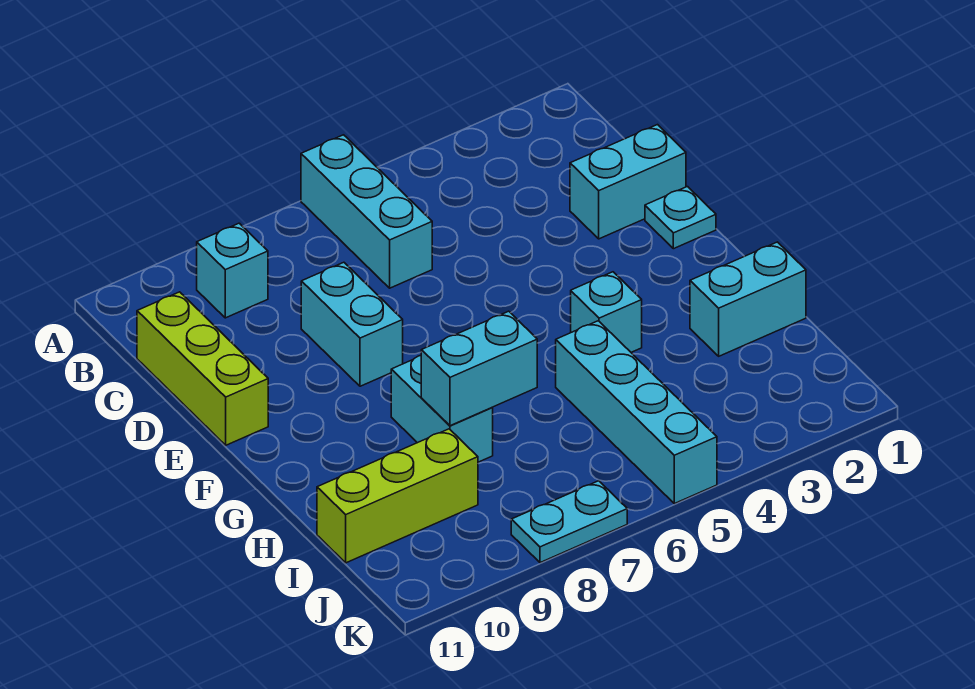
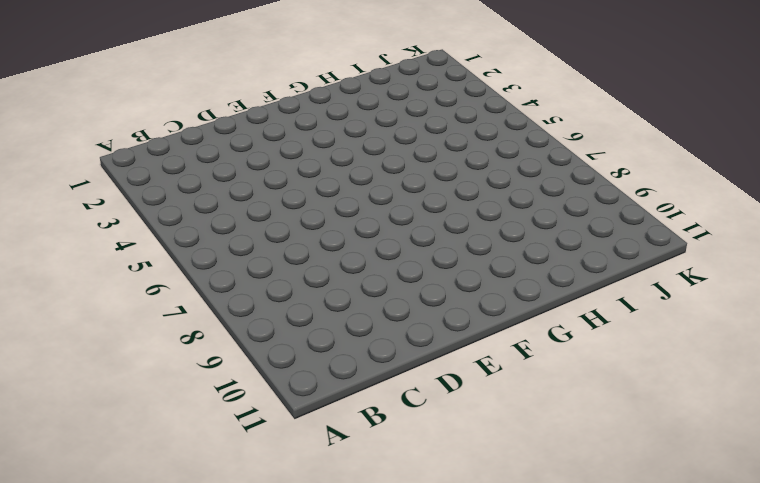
none -> cyan 1x3 brick [301,135,432,288]
none -> cyan 1x1 brick [197,223,268,318]
none -> lime 1x3 brick [137,292,268,445]

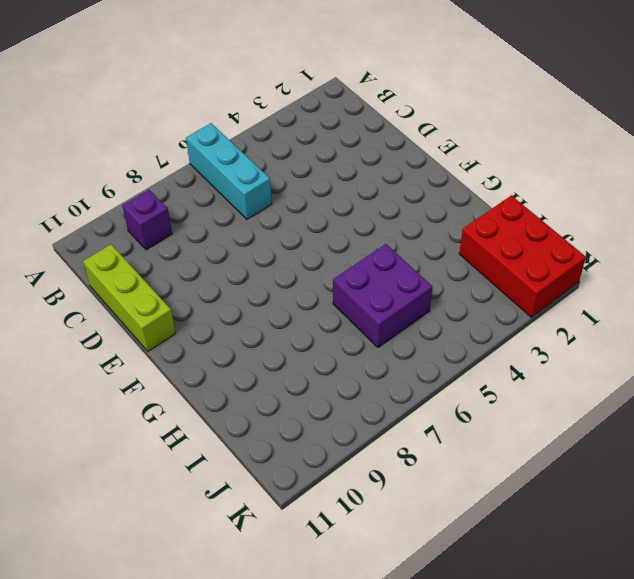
purple 1x1 brick [122,190,172,250] -> cyan 1x1 brick [197,223,268,318]
purple 2x2 brick [333,244,432,348] -> cyan 1x4 brick [556,321,717,504]
red 2x3 brick [459,195,586,317] -> none
none -> cyan 1x2 brick [570,125,686,239]
none -> cyan 1x2 brick [301,262,403,386]
none -> cyan 1x1 plate [645,187,716,249]

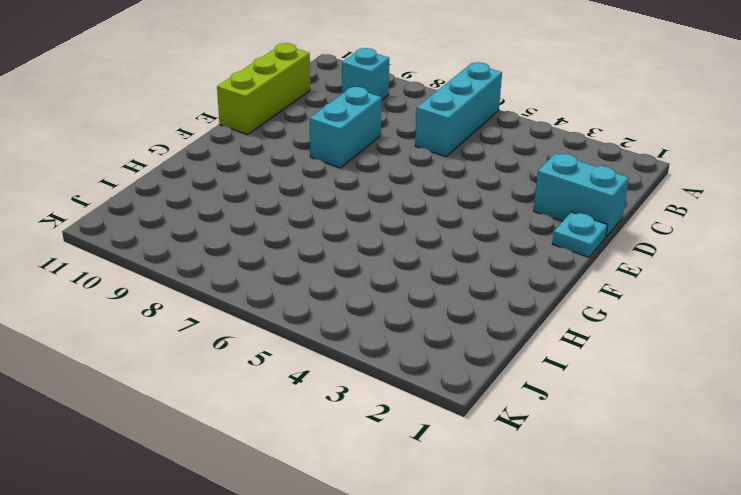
none -> cyan 1x1 brick [571,272,642,352]
none -> cyan 1x2 brick [391,355,493,462]
none -> cyan 1x2 brick [690,242,806,356]

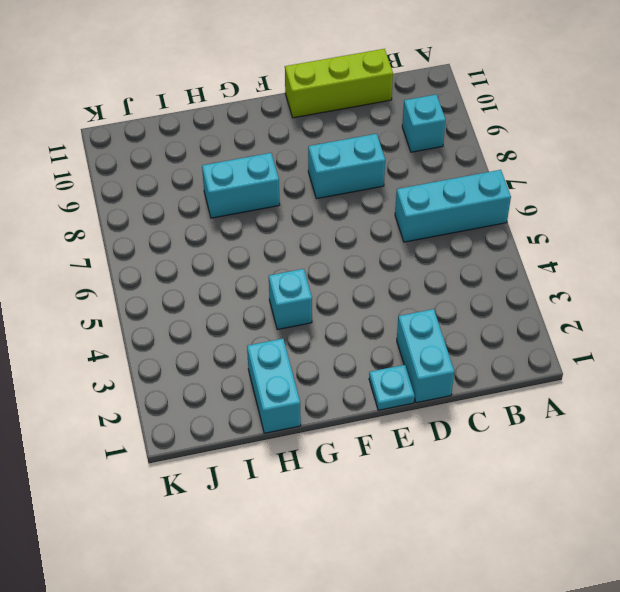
none -> cyan 1x4 brick [556,321,717,504]
none -> lime 1x3 brick [317,429,478,563]
none -> cyan 1x2 plate [511,481,627,563]

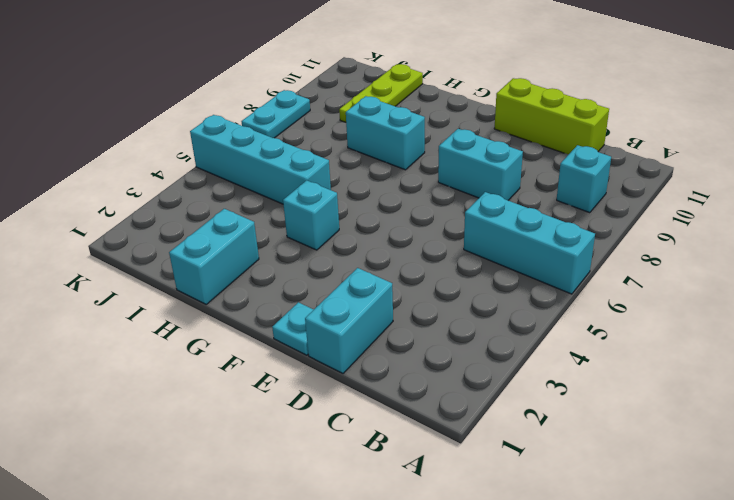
lime 1x3 plate [339,64,423,123] -> lime 1x3 brick [317,429,478,563]
none -> cyan 1x2 brick [421,311,537,426]

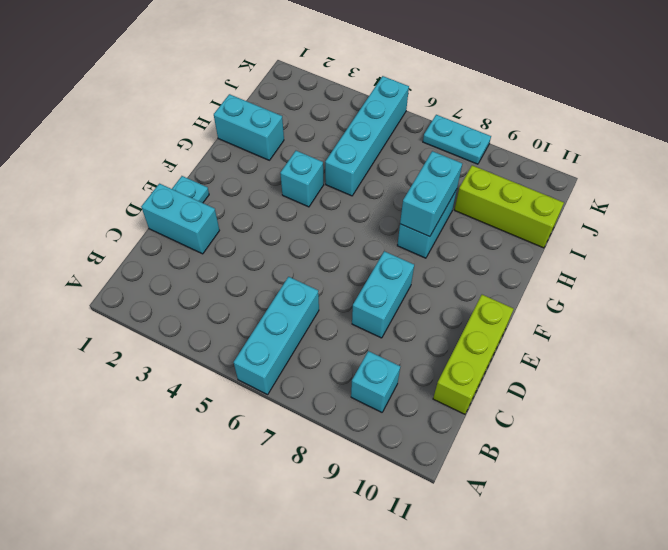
cyan 1x2 brick [400,151,462,237] -> cyan 1x2 brick turned to [421,311,537,426]

